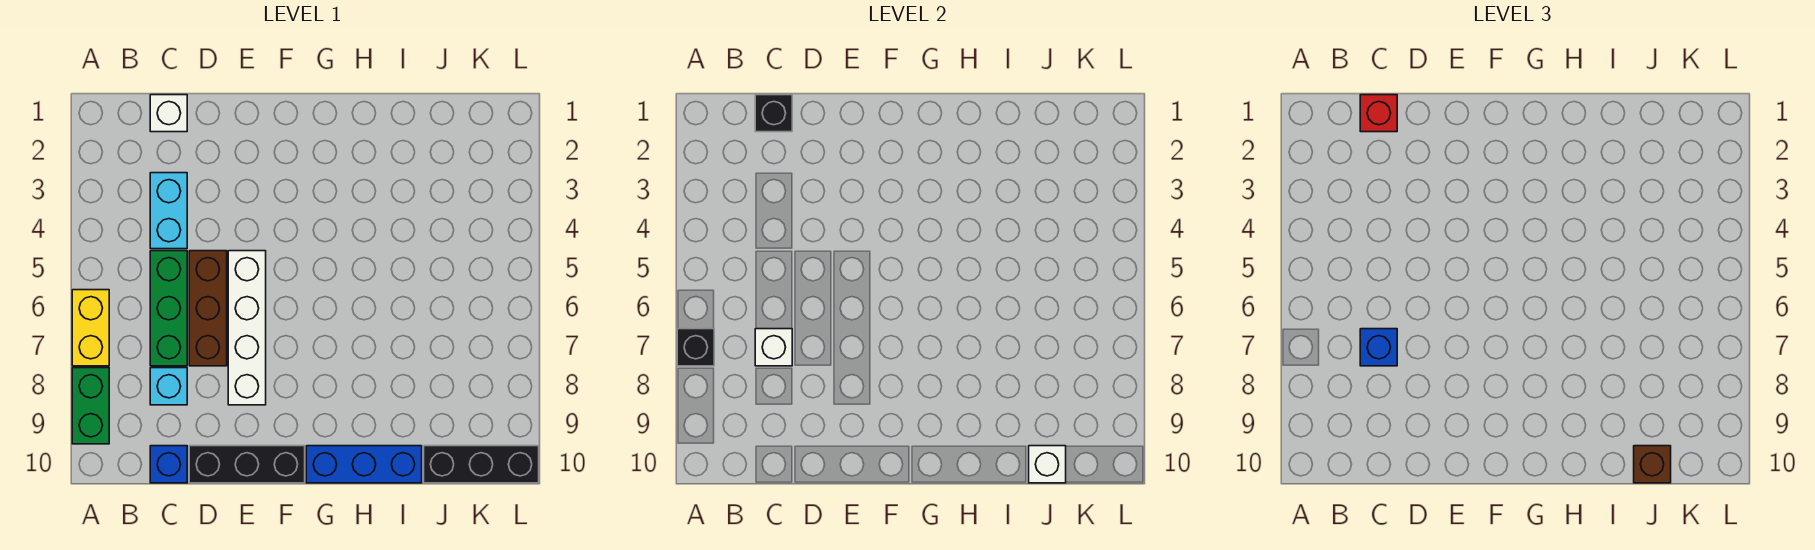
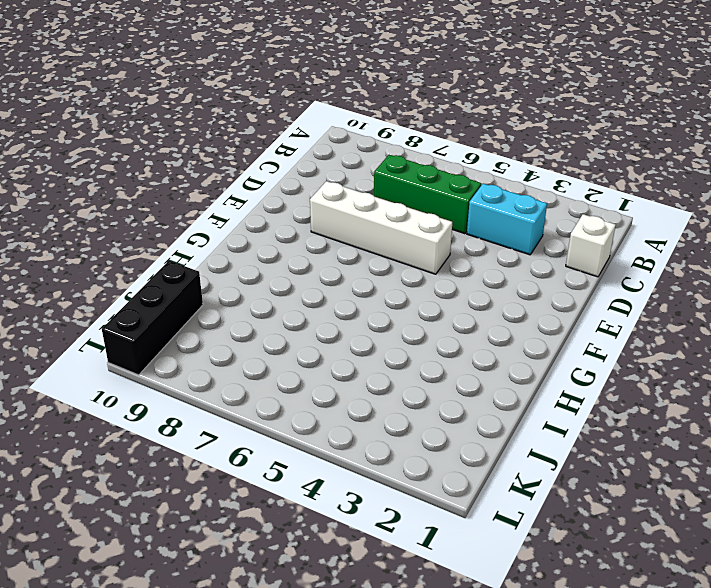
none -> yellow 1x2 brick [72,290,109,366]
none -> green 1x2 brick [72,368,109,444]
none -> cyan 1x1 brick [150,368,187,405]

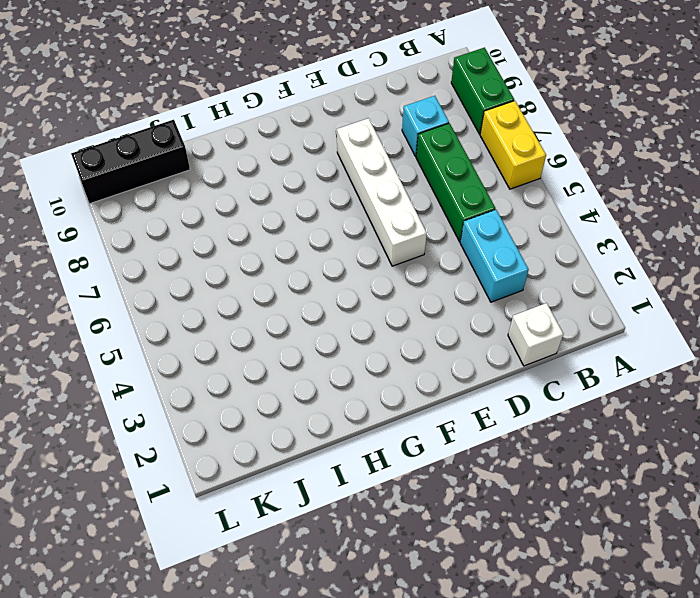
none -> blue 1x1 brick [150,446,187,483]
none -> brown 1x3 brick [189,251,227,366]
none -> black 1x3 brick [189,446,305,483]

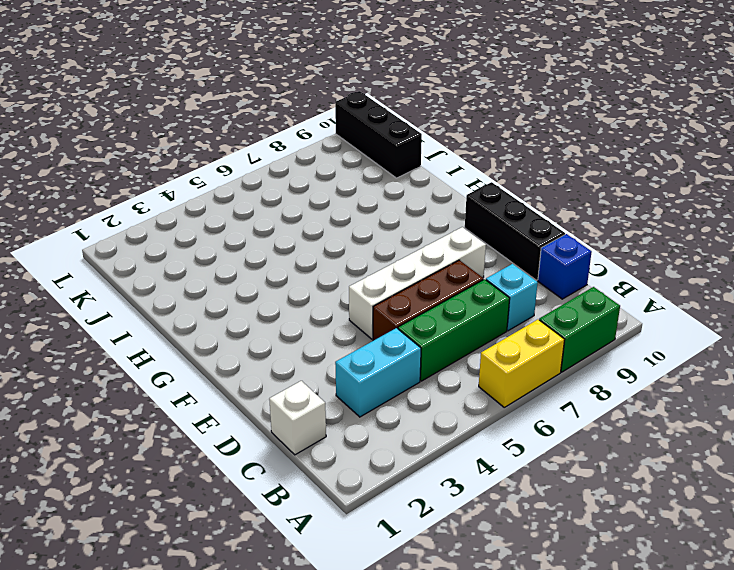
none -> blue 1x3 brick [306,446,422,483]
none -> black 1x1 brick [677,329,714,366]
none -> black 1x1 brick [755,95,792,132]

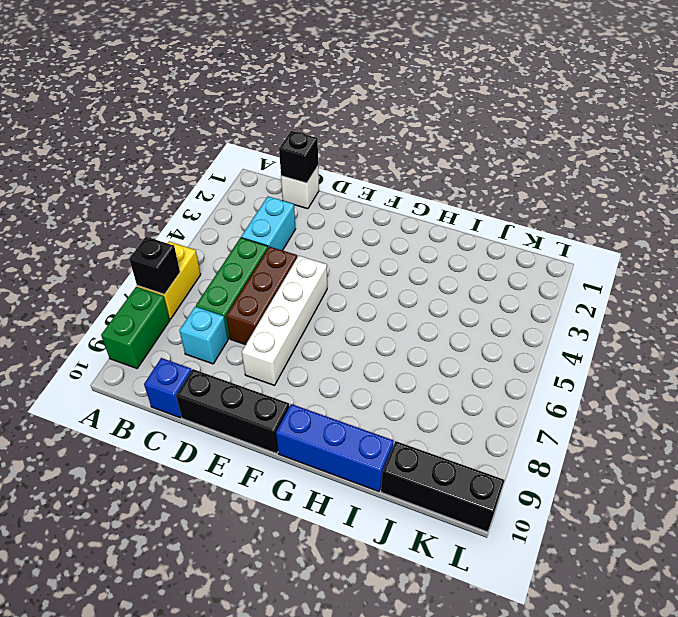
none -> white 1x1 brick [755,329,792,366]
none -> white 1x1 brick [1029,446,1066,483]
none -> red 1x1 brick [1360,95,1397,132]

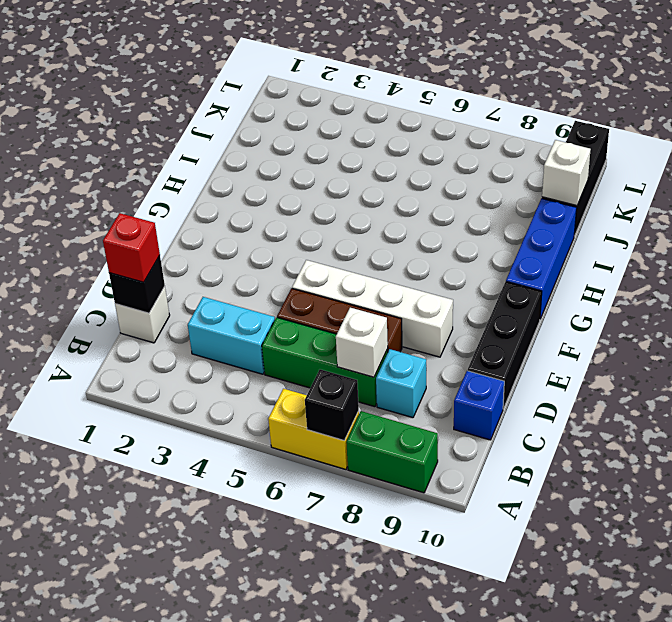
none -> blue 1x1 brick [1360,329,1397,366]
none -> brown 1x1 brick [1634,446,1671,483]

